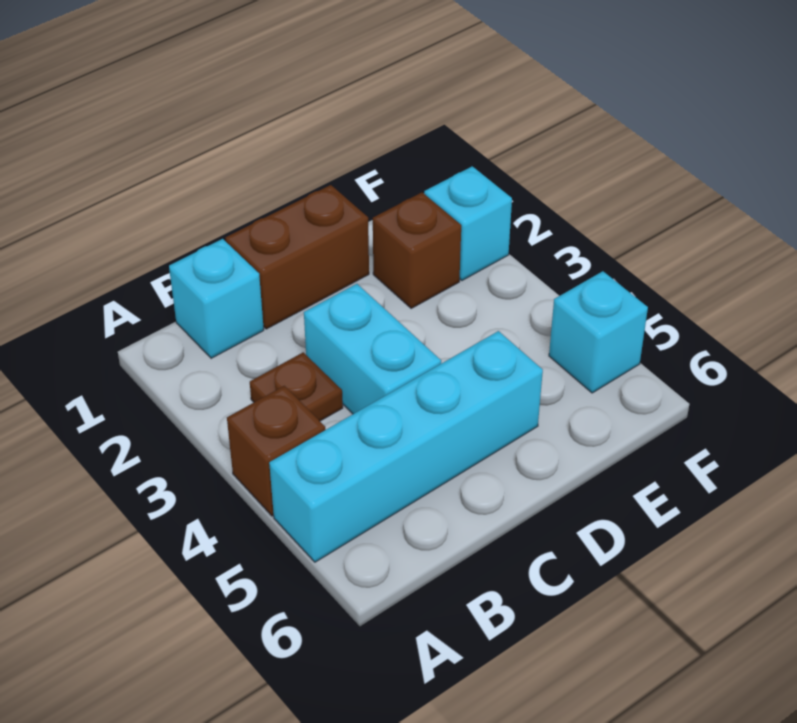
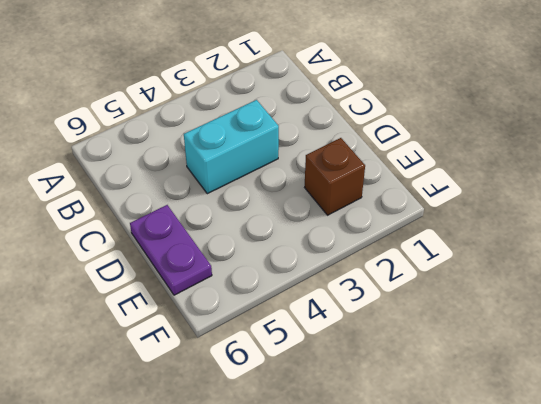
purple 1x2 plate [130,205,212,295] -> none
none -> brown 1x1 brick [227,386,326,516]
none -> cyan 1x4 brick [269,331,543,562]

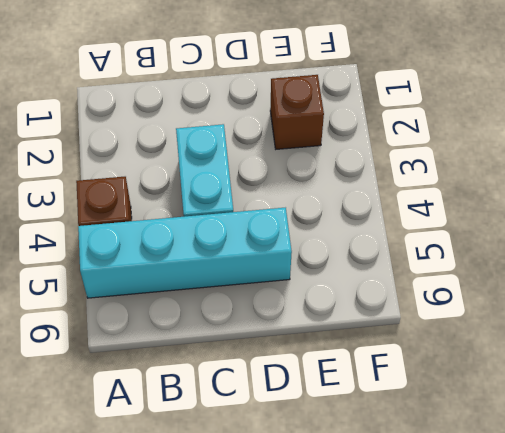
none -> cyan 1x1 brick [169,239,264,358]
none -> brown 1x1 plate [250,352,343,421]

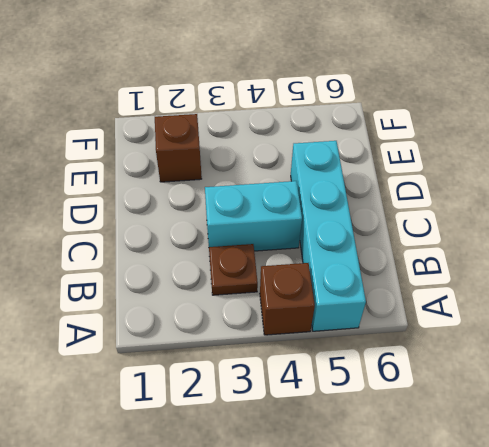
none -> cyan 1x1 brick [169,239,264,358]
none -> brown 1x2 brick [226,185,369,329]

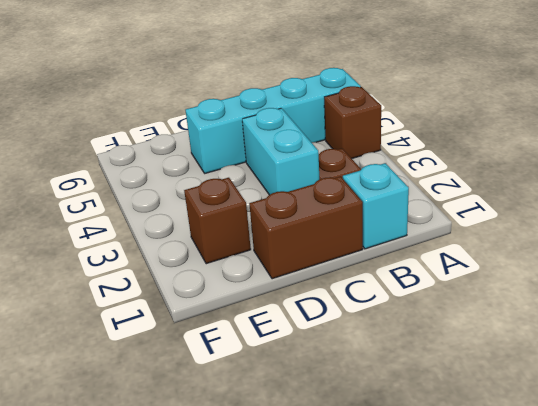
none -> cyan 1x1 brick [424,166,512,280]
none -> cyan 1x1 brick [549,271,648,393]

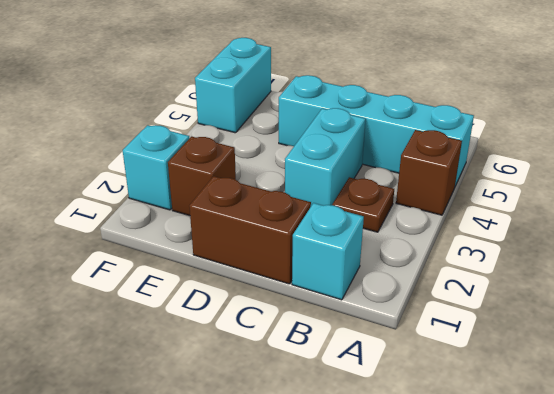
cyan 1x2 brick [195,38,271,133] -> cyan 1x1 brick [549,271,648,393]

